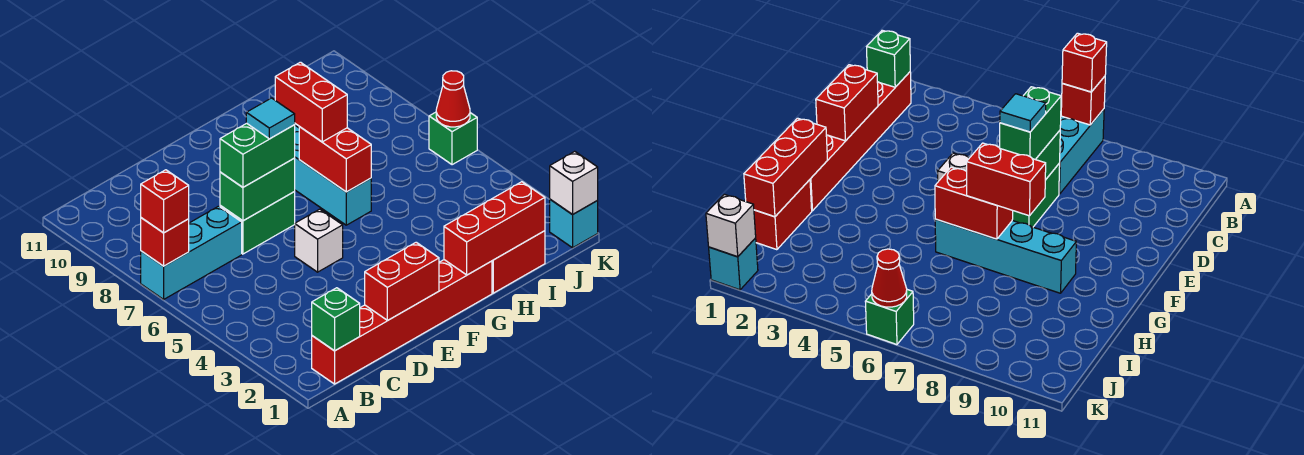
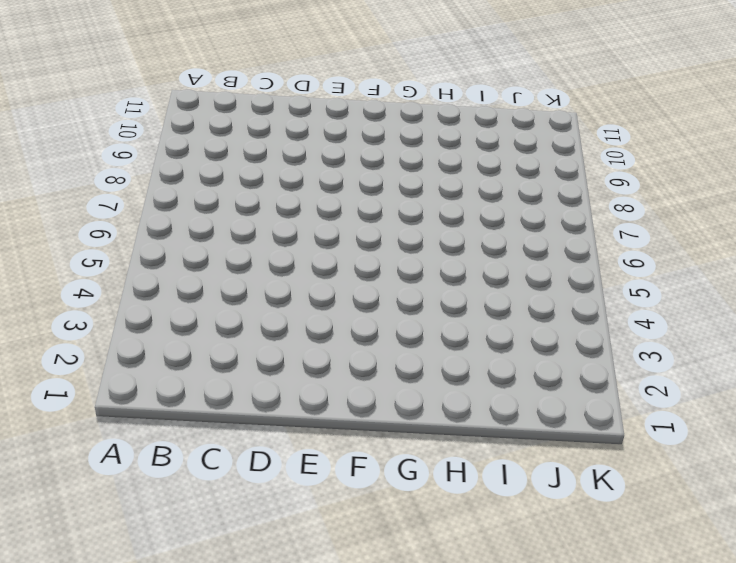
none -> cyan 1x3 brick [141,206,242,299]
none -> red 1x6 brick [312,260,492,384]
none -> green 1x2 brick [220,192,295,254]

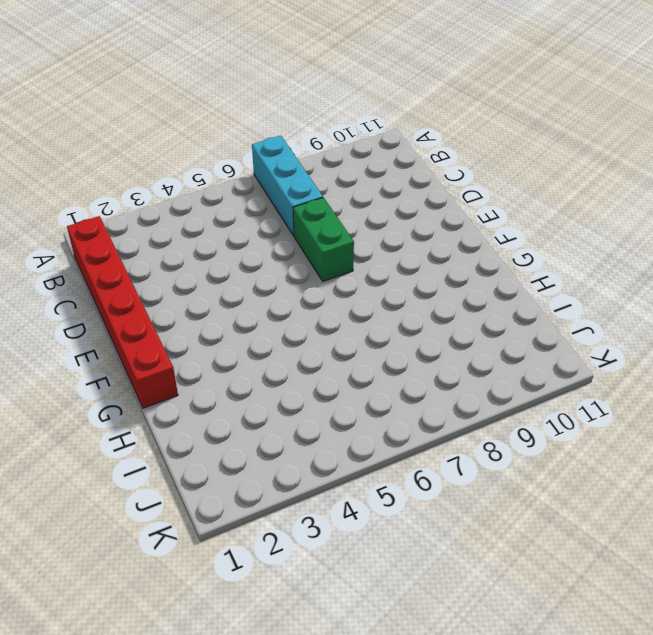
none -> white 1x1 brick [295,209,343,272]
none -> cyan 1x4 brick [295,126,371,225]
none -> red 1x2 brick [492,231,545,293]

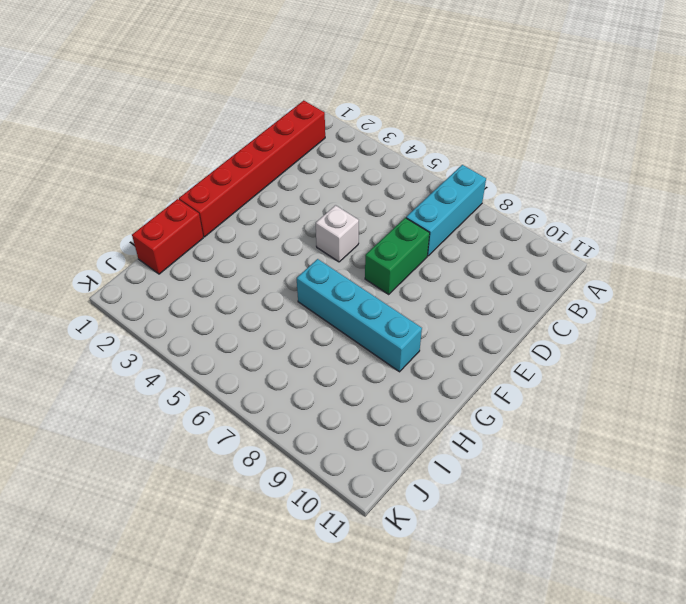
none -> cyan 1x1 brick [550,199,598,248]
none -> green 1x1 brick [429,112,477,165]
none -> red 1x1 brick [141,218,189,266]

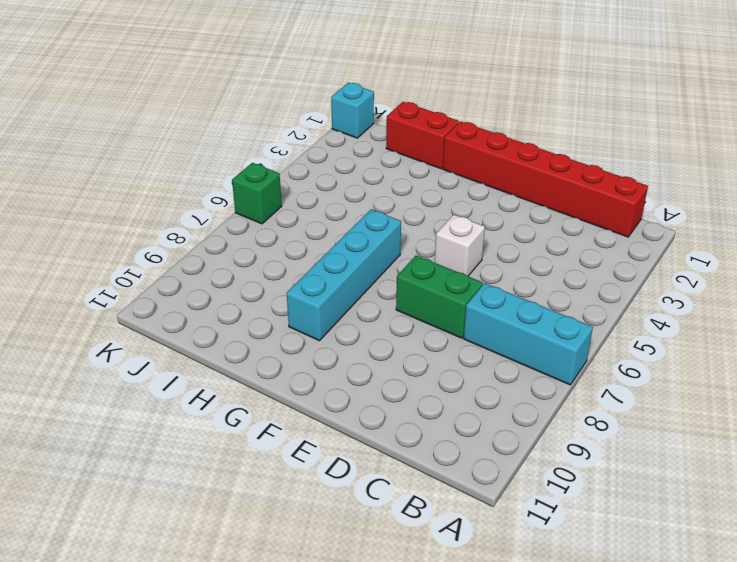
none -> red 1x1 brick [141,218,189,266]
none -> green 1x1 brick [312,288,360,351]
none -> red 1x2 brick [365,242,439,320]

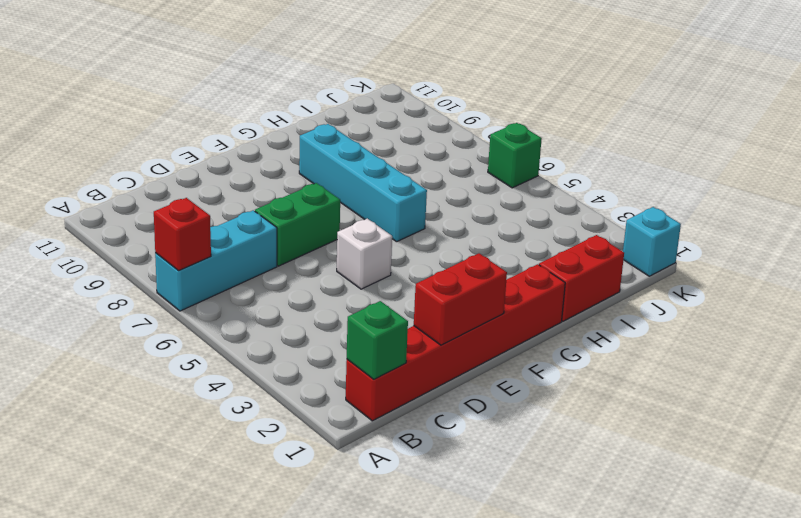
none -> green 1x2 brick [220,158,295,221]
none -> red 1x3 brick [444,182,545,275]
none -> red 1x2 brick [299,127,371,192]

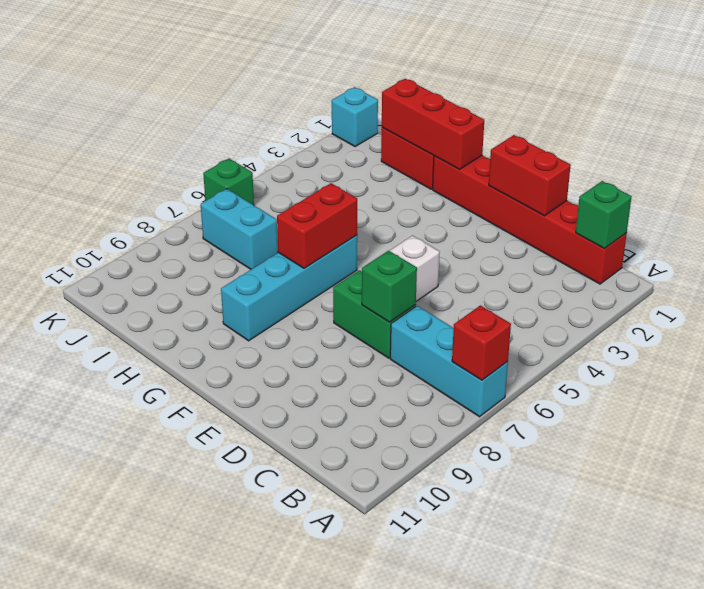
green 1x1 brick [362,251,417,322] -> green 1x2 brick [220,158,295,221]
cyan 1x2 brick [201,189,278,269] -> none
none -> white 1x1 brick [550,151,598,215]
none -> red 1x1 cone [436,71,470,127]
none -> red 1x1 brick [141,170,189,233]

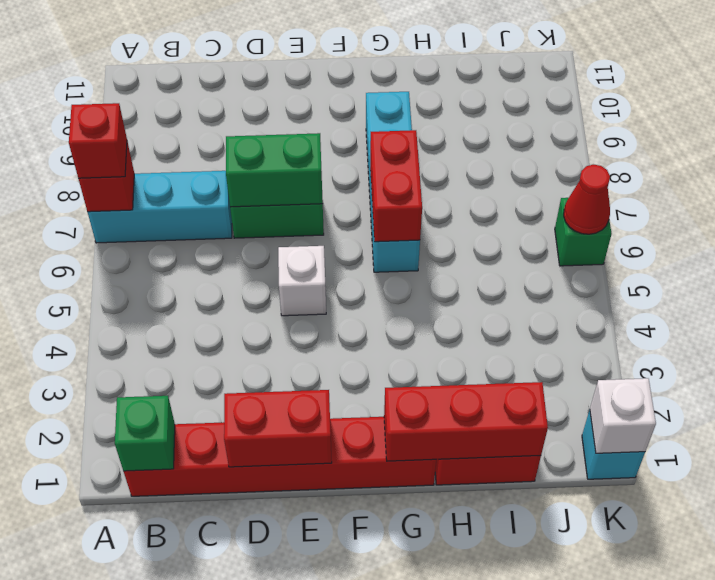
none -> green 1x2 brick [220,123,295,187]
none -> red 1x2 brick [275,62,347,142]
none -> cyan 1x1 tile [246,98,295,139]

